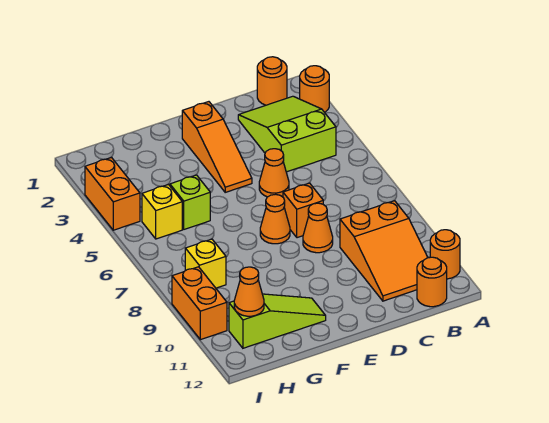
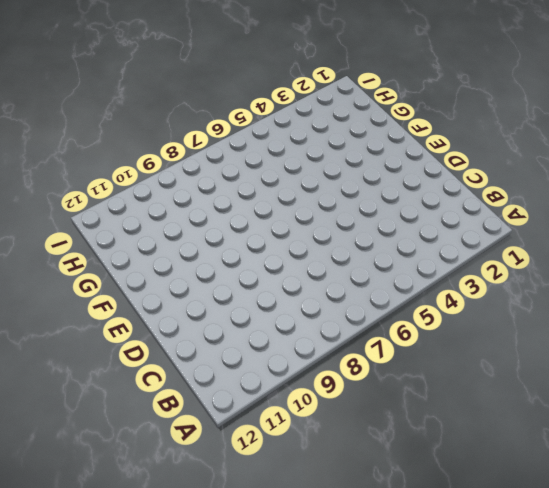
none -> orange 1x1 round brick [300,66,329,112]
none -> orange 1x1 round brick [430,230,460,279]
none -> orange 1x1 round brick [257,57,287,105]

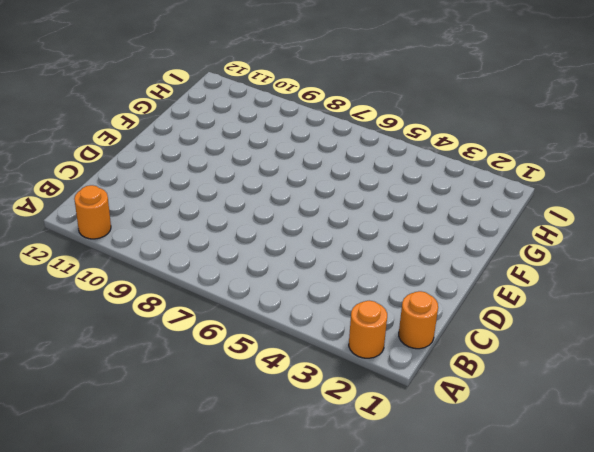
none -> lime 2x3 slope [238,96,336,172]
none -> orange 2x3 slope [340,201,428,301]
none -> orange 1x1 round brick [417,257,447,307]

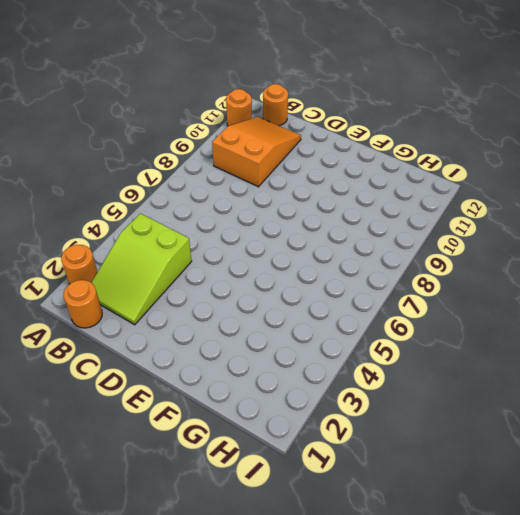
none -> orange 1x1 cone [259,149,289,197]
none -> orange 1x1 brick [283,183,323,238]
none -> orange 1x1 cone [303,203,333,253]

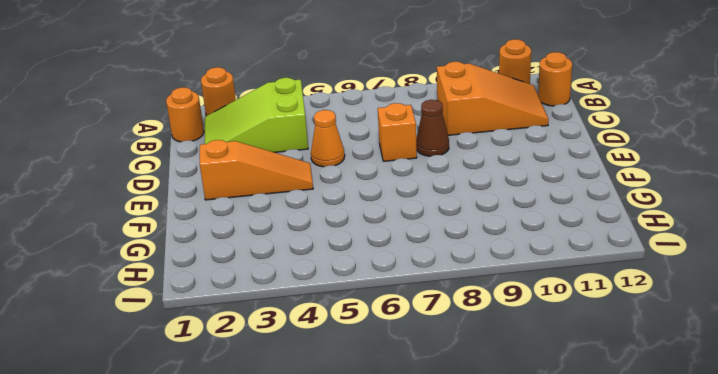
brown 1x1 cone [416,100,449,156] -> orange 1x1 cone [303,203,333,253]
none -> orange 1x1 cone [260,194,290,244]
none -> lime 1x3 slope [229,294,326,348]
none -> lime 1x1 brick [170,175,210,229]

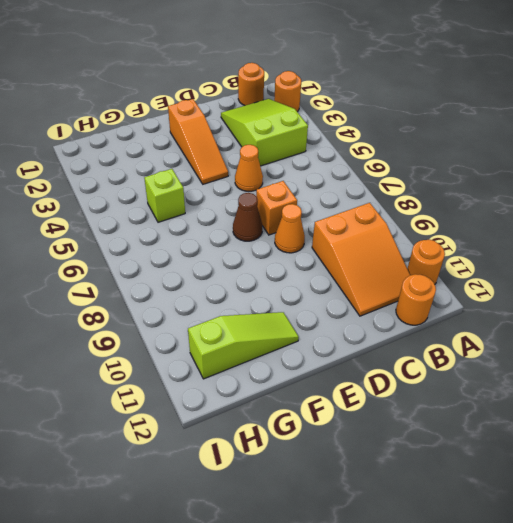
brown 1x1 cone [233,193,262,241] -> orange 1x1 cone [260,194,290,244]
none -> yellow 1x1 brick [142,185,182,239]
none -> yellow 1x1 brick [185,239,226,288]
none -> orange 1x2 brick [85,158,140,230]

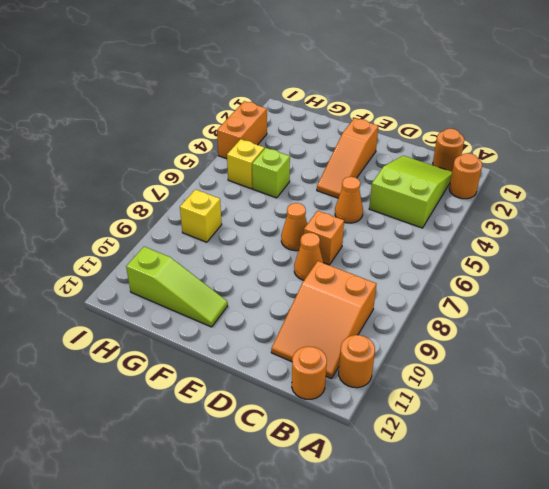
none -> orange 1x2 brick [172,267,227,340]
none -> orange 1x1 cone [234,267,264,316]

